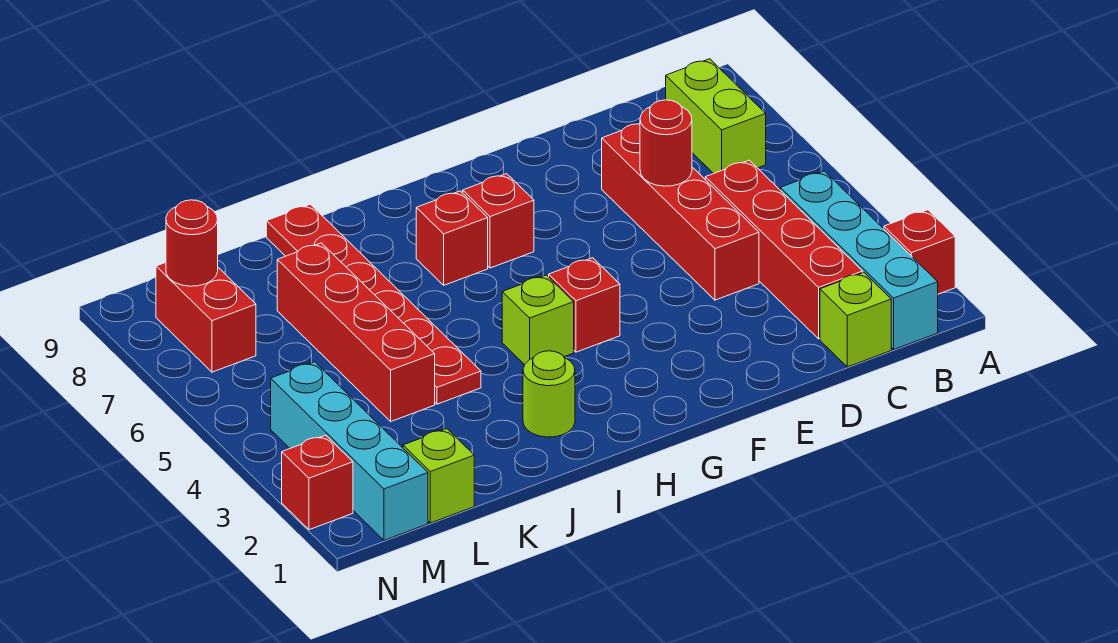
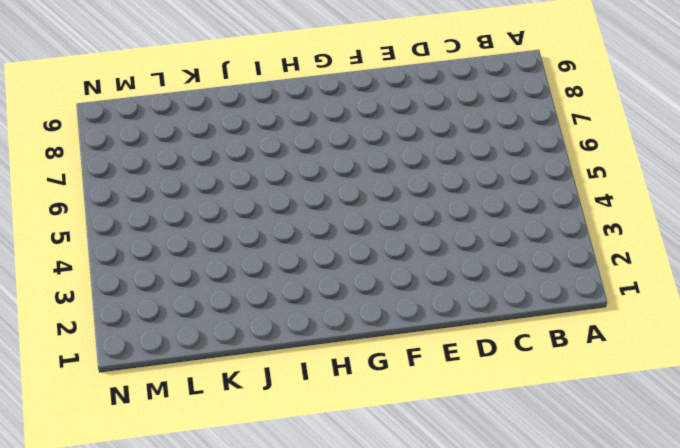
none -> red 1x1 brick [884,210,955,294]
none -> cyan 1x4 brick [780,171,938,349]
none -> lime 1x2 brick [666,59,766,174]

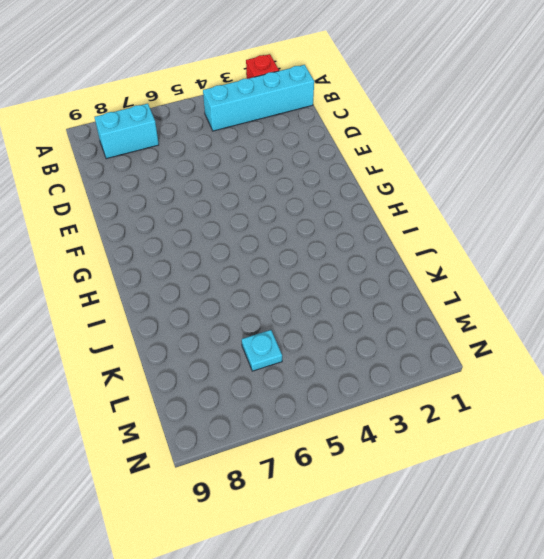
cyan 1x2 brick [95,104,159,159] -> lime 1x2 brick [666,59,766,174]
cyan 1x1 plate [242,330,282,371] -> none
none -> lime 1x1 brick [820,273,891,367]
none -> red 1x4 brick [705,160,863,339]
none -> red 1x4 brick [602,124,759,300]

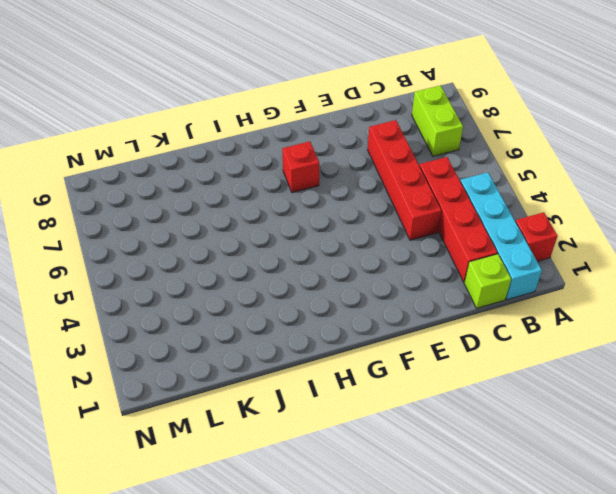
none -> red 1x1 brick [549,258,620,352]
none -> lime 1x1 brick [502,275,574,365]
none -> red 1x1 brick [416,191,488,285]

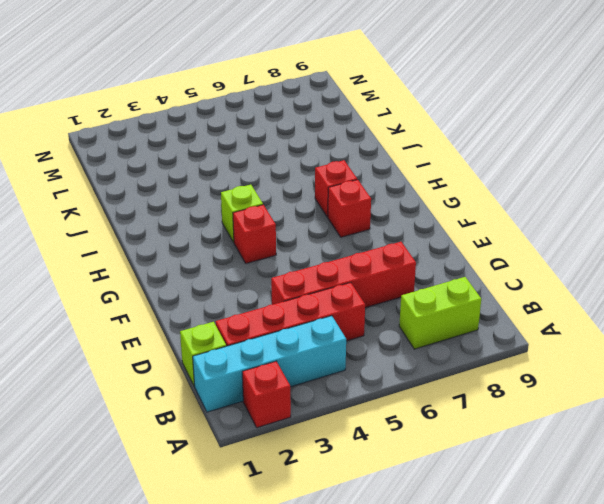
none -> lime 1x1 round brick [523,351,575,437]
none -> red 1x6 plate [266,204,481,404]
none -> red 1x4 brick [277,243,435,421]

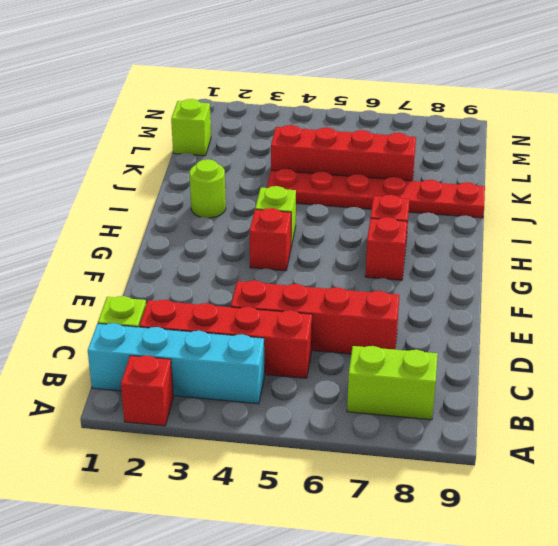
none -> cyan 1x4 brick [271,362,428,540]
none -> red 1x2 brick [156,263,256,372]
none -> red 1x1 brick [282,435,353,530]

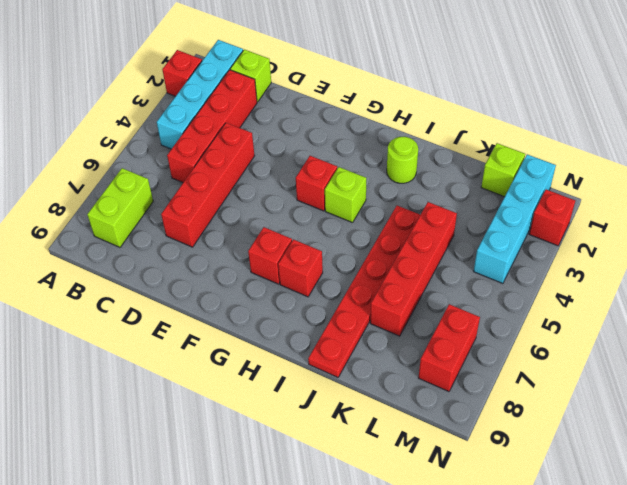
none -> red 1x1 round brick [640,100,692,186]
none -> red 1x1 round brick [166,200,218,286]

